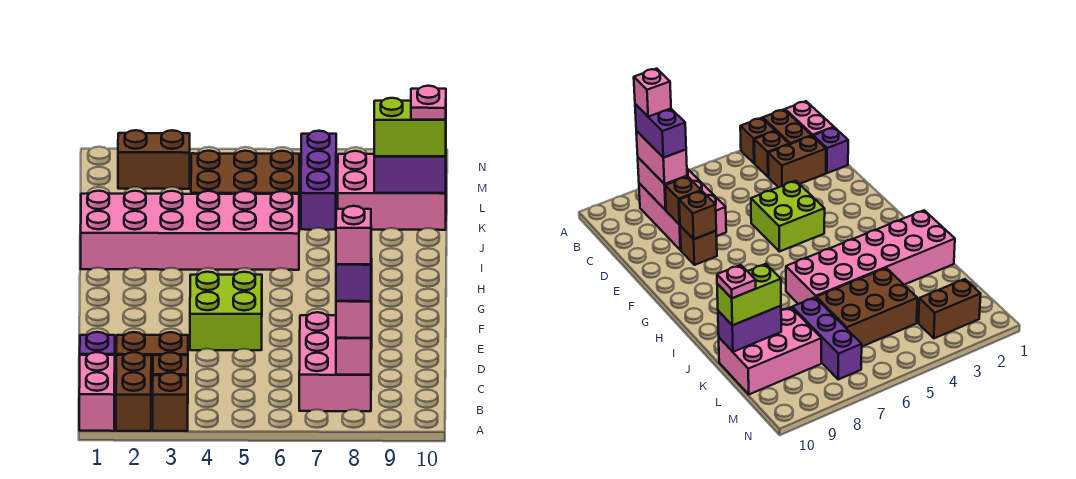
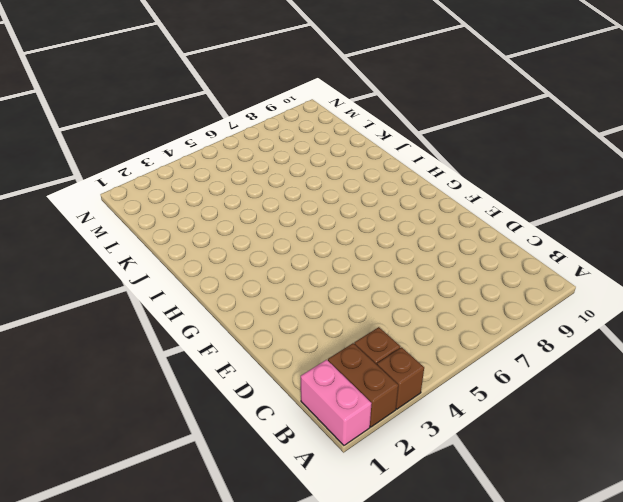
none -> pink 2x3 brick [299,312,371,411]
none -> purple 1x1 brick [80,332,115,355]
none -> brown 1x2 brick [116,332,188,391]

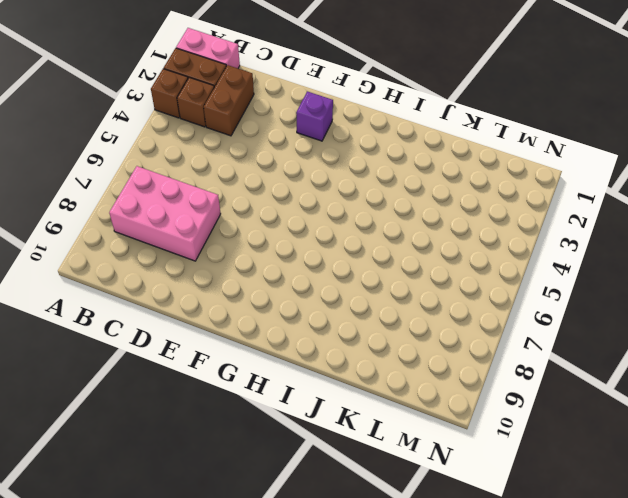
purple 1x1 brick [296,91,333,141] -> purple 1x1 brick moved to [80,332,115,355]
none -> lime 2x2 brick [190,272,262,350]
none -> brown 1x1 brick [680,226,717,265]
none -> pink 2x6 brick [81,191,299,270]

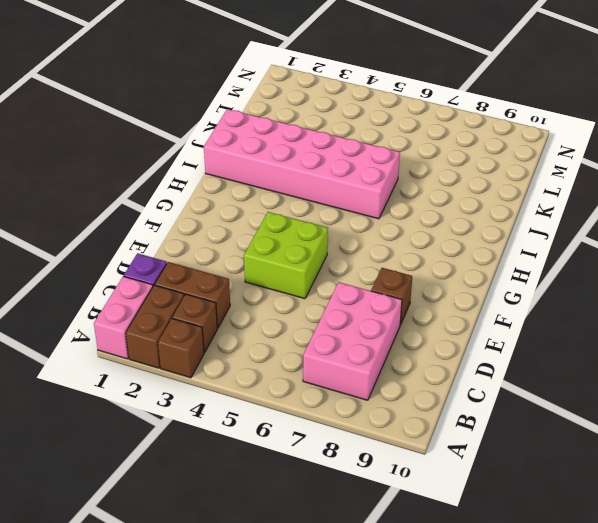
none -> brown 2x3 brick [191,151,300,194]
none -> purple 1x3 brick [301,131,336,230]
none -> pink 2x3 brick [338,151,446,230]

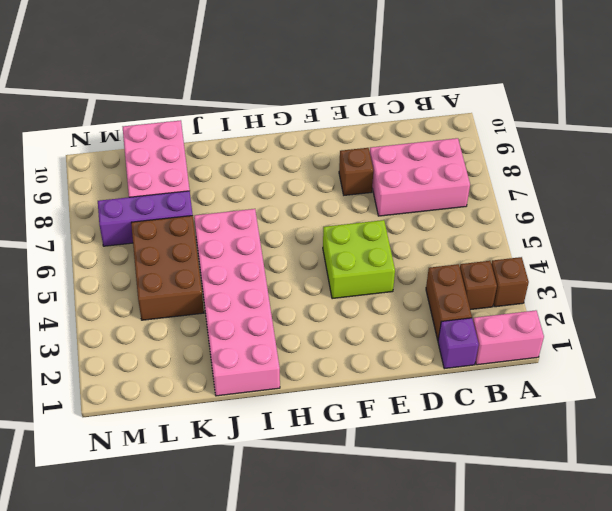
none -> brown 1x2 brick [116,352,151,431]
none -> brown 1x2 brick [118,130,190,189]
none -> pink 1x2 brick [336,338,371,375]

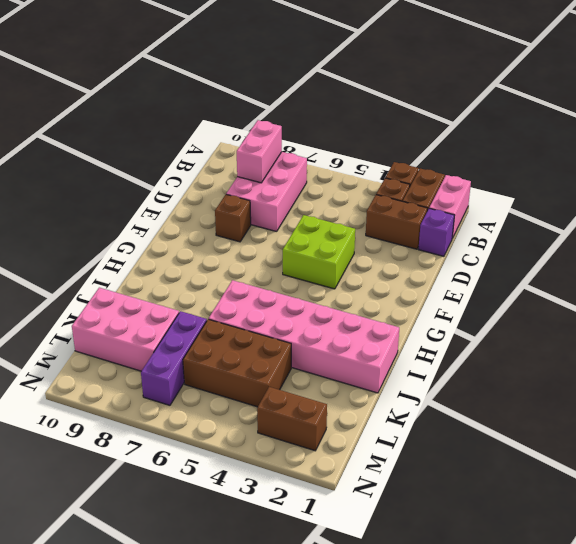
none -> brown 1x1 brick [665,177,701,225]
none -> brown 1x1 brick [679,191,716,239]
none -> purple 1x2 brick [374,156,446,193]

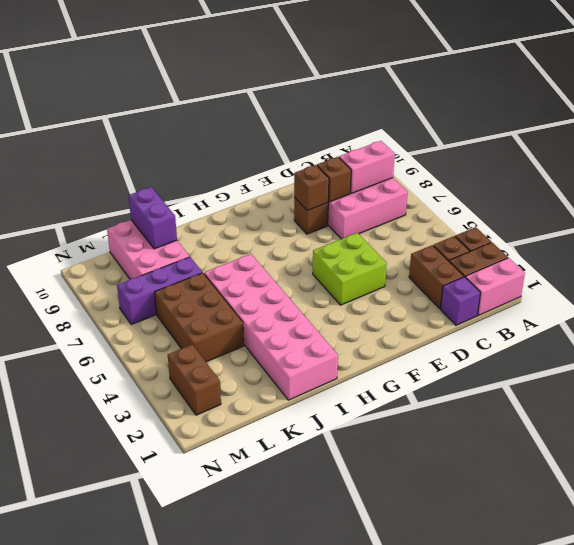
none -> pink 1x2 brick [336,301,371,338]
none -> lime 1x2 brick [374,98,446,156]
none -> purple 1x2 brick [336,264,371,301]

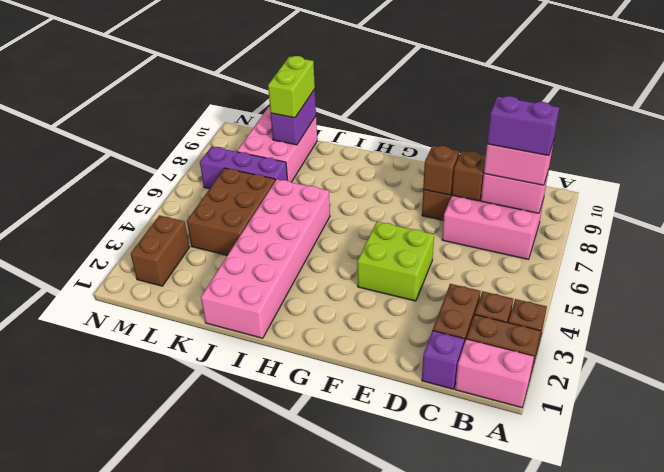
none -> pink 1x1 plate [411,86,446,120]
none -> pink 1x1 brick [336,206,371,264]

